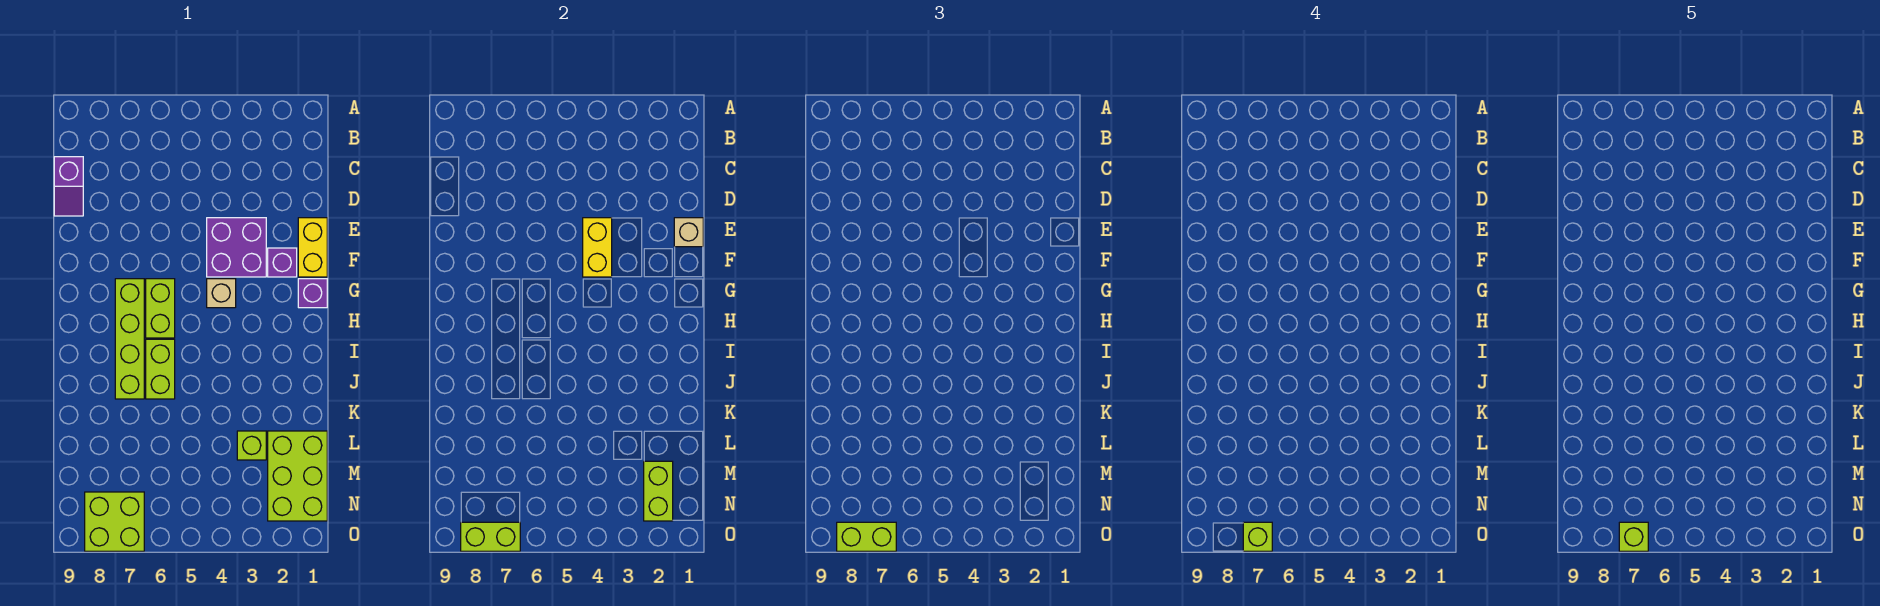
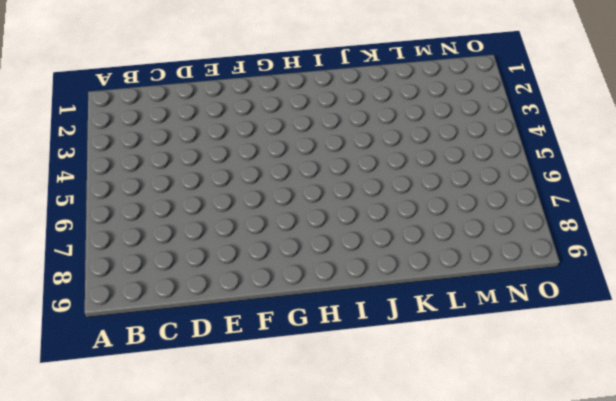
none -> purple 1x2 slope [54,157,83,216]
none -> yellow 1x2 brick [298,218,327,277]
none -> purple 2x2 brick [207,218,266,277]

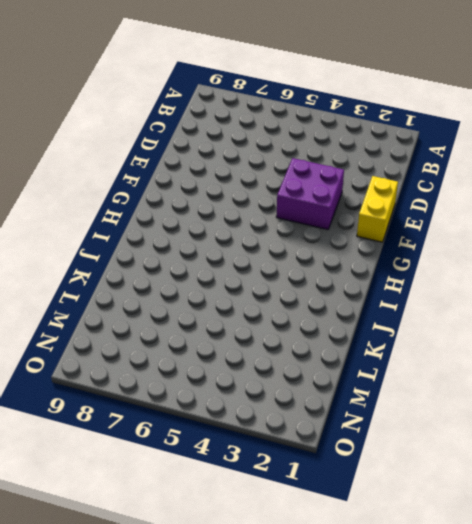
none -> purple 1x2 slope [54,157,83,216]
none -> purple 1x1 brick [268,248,297,277]
none -> purple 1x1 brick [298,279,327,308]

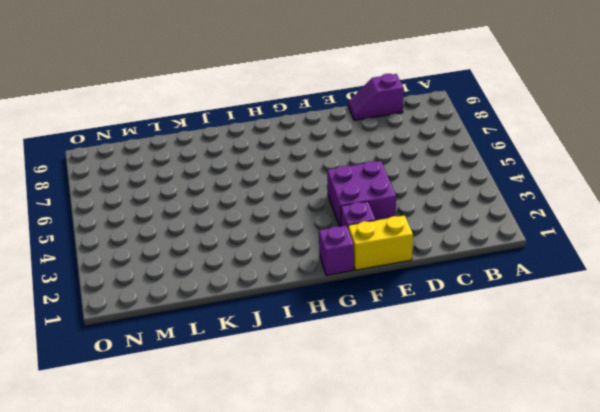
none -> tan 1x1 brick [207,279,236,308]
none -> lime 1x2 brick [146,279,175,338]
none -> lime 1x4 brick [115,279,144,399]

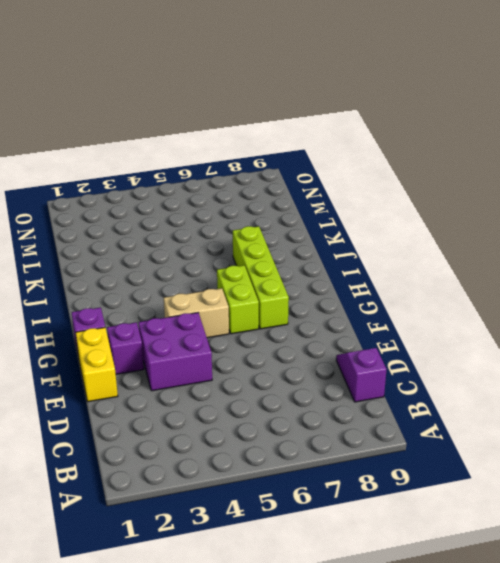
tan 1x2 brick [164,288,229,338] -> tan 1x1 brick [207,279,236,308]
none -> lime 1x2 brick [146,339,175,399]
none -> lime 2x3 brick [268,431,327,521]
none -> lime 1x1 brick [237,431,266,460]

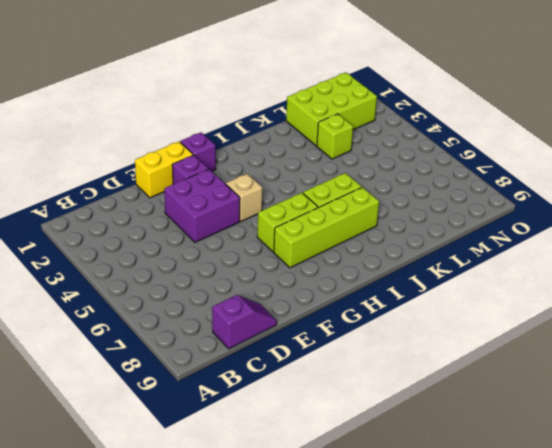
none -> lime 2x2 brick [85,492,144,551]
none -> tan 1x1 brick [674,218,703,247]
none -> yellow 1x2 brick [583,218,612,277]

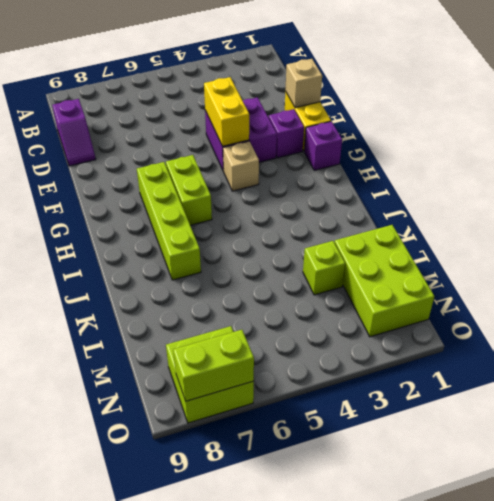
none -> lime 1x2 brick [146,339,175,399]
none -> lime 1x2 brick [644,461,673,521]
none -> lime 1x2 brick [837,522,896,551]

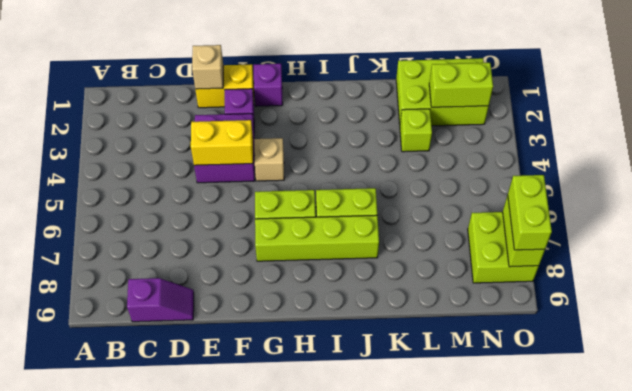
none -> lime 1x1 brick [1243,522,1272,551]
none -> lime 1x1 brick [1619,522,1648,551]

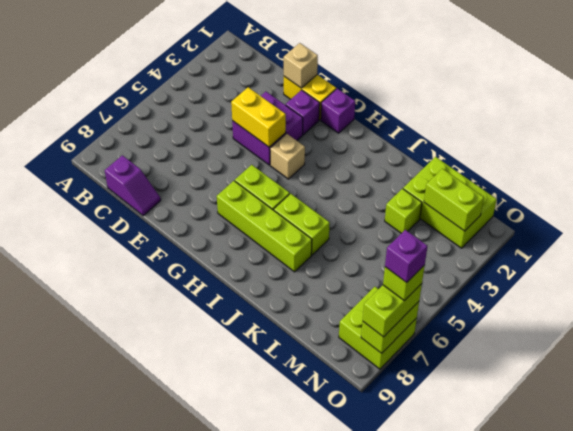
purple 1x1 brick [385,230,427,283] -> lime 1x1 brick [1619,522,1648,551]

